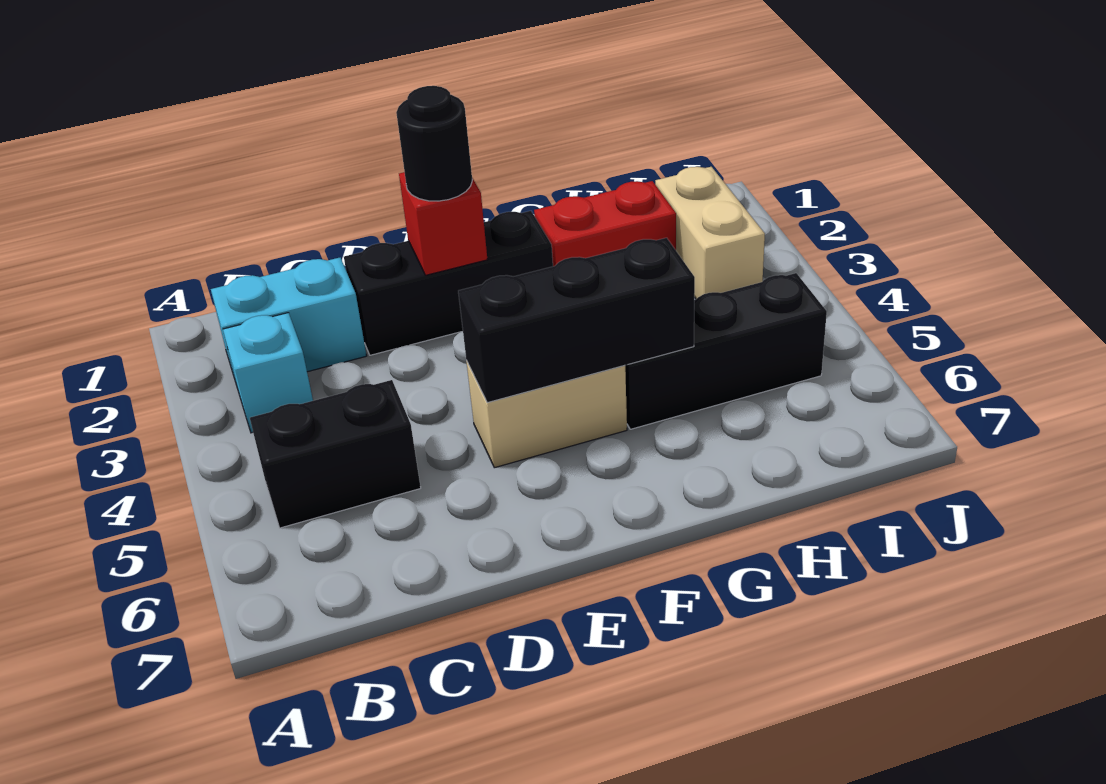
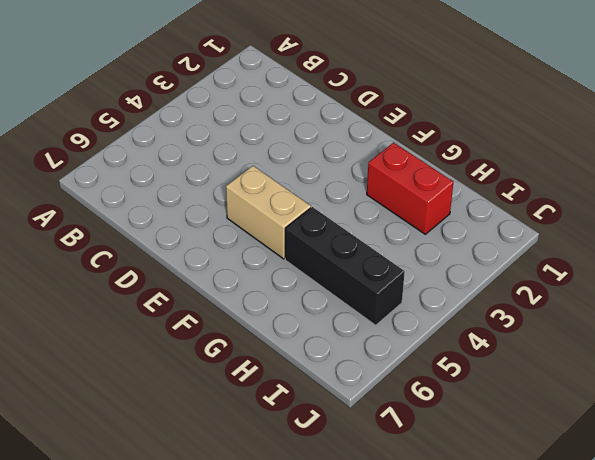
none -> cyan 1x2 brick [211,258,367,385]
none -> cyan 1x1 brick [223,313,313,433]

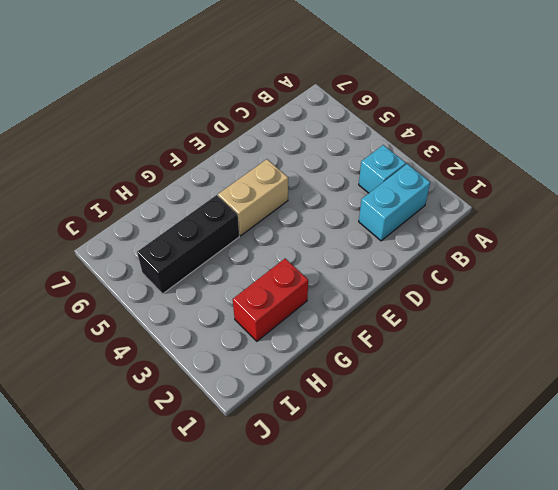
none -> black 1x2 brick [250,380,421,528]
none -> black 1x3 brick [344,211,553,355]

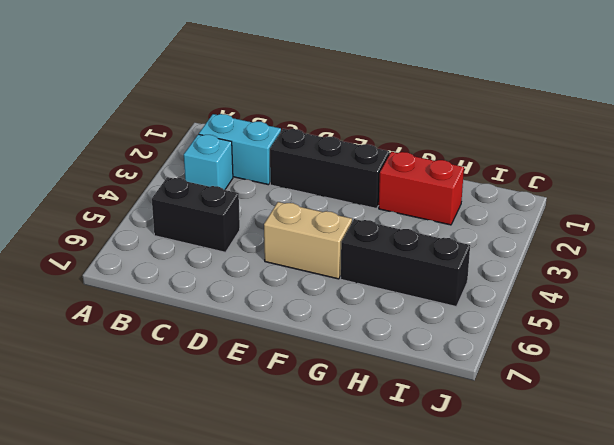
none -> tan 1x2 brick [655,167,765,299]
none -> red 1x1 brick [399,172,487,275]

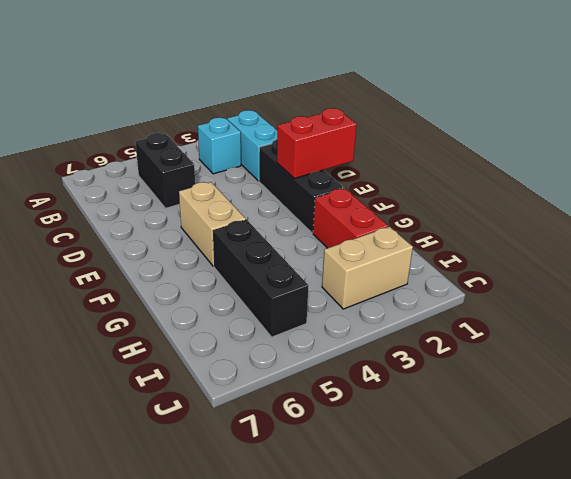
red 1x2 brick [277,108,357,179] -> red 1x1 brick [399,172,487,275]
none -> black 1x3 brick [458,238,695,403]
none -> black 1x1 round brick [396,86,472,201]

